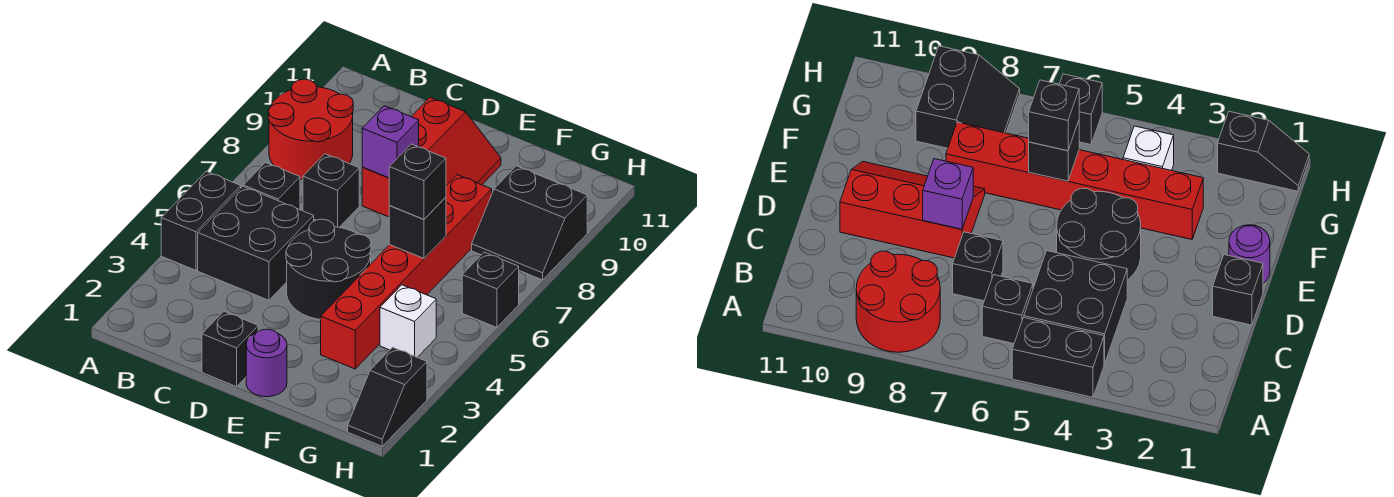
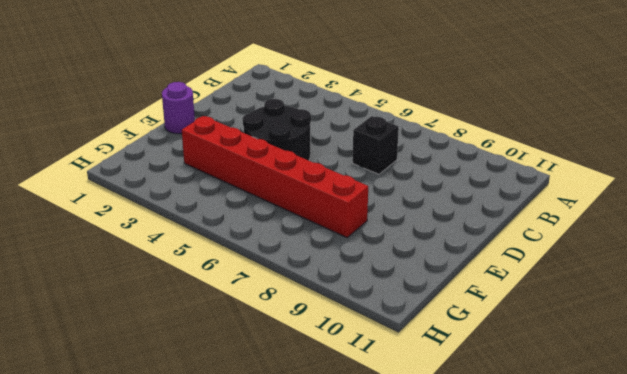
none -> black 1x2 brick [161,171,241,270]
none -> red 2x2 round brick [268,79,353,179]
none -> black 2x2 brick [198,186,314,300]

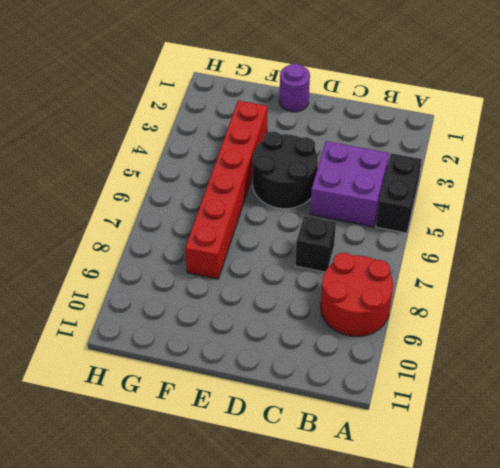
purple 2x2 brick [310,141,389,227] -> black 2x2 brick [198,186,314,300]
none -> black 1x1 brick [244,163,300,210]
none -> black 1x1 brick [202,311,258,387]
none -> red 2x3 slope [362,97,501,217]

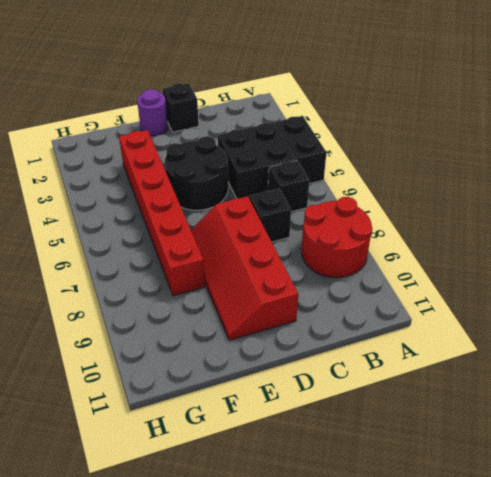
red 2x4 slope [191,196,298,340] -> red 2x3 slope [362,97,501,217]
none -> white 1x1 brick [380,285,436,357]
none -> black 2x2 slope [472,166,587,280]
none -> black 1x2 slope [348,347,427,446]

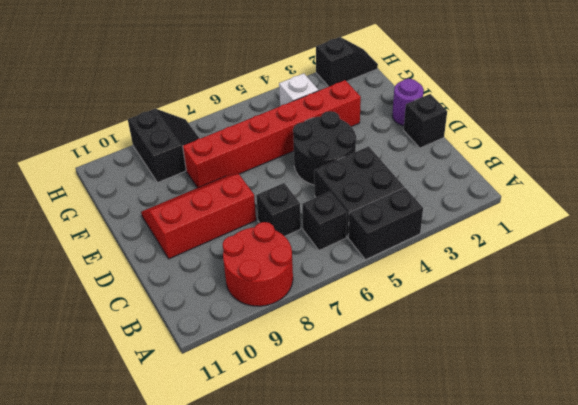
none -> black 1x1 brick [462,252,519,328]
none -> purple 1x1 brick [362,106,419,178]
none -> black 1x1 brick [389,197,446,258]

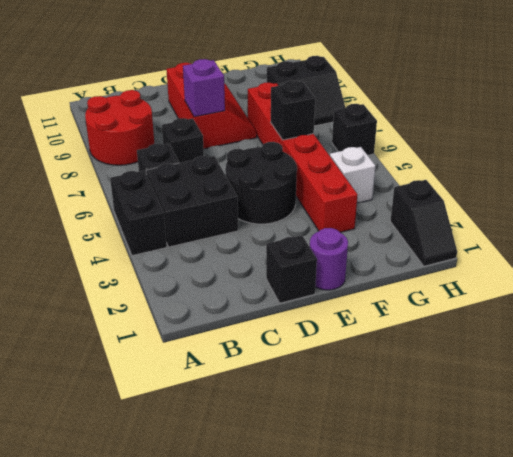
none -> black 1x1 brick [389,144,446,219]

